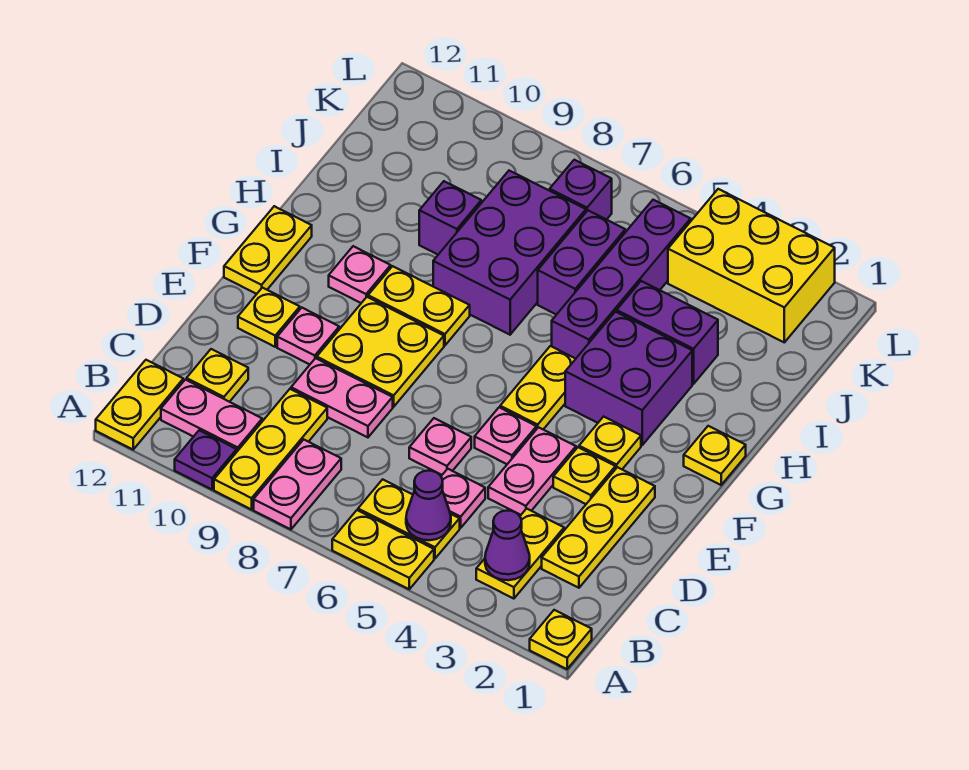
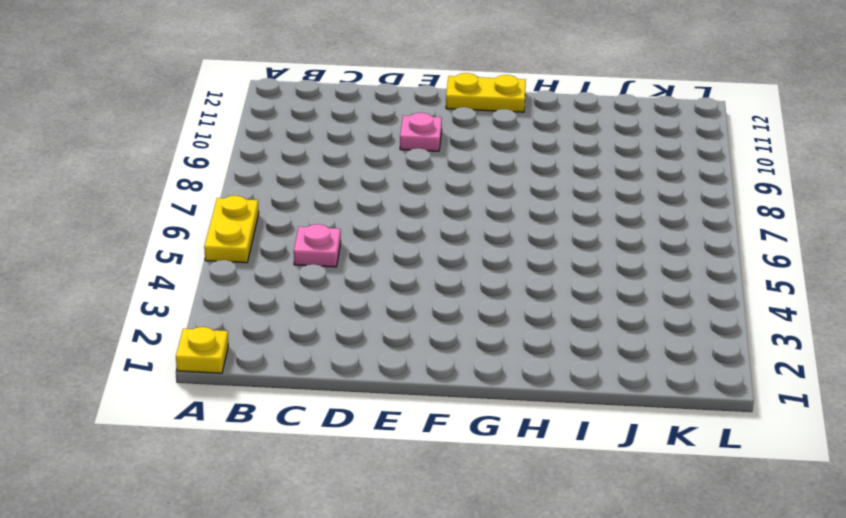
none -> pink 1x2 plate [254,440,341,529]
none -> yellow 1x3 plate [214,389,327,510]
none -> purple 1x1 plate [175,430,237,489]
none -> yellow 1x2 plate [96,360,183,449]

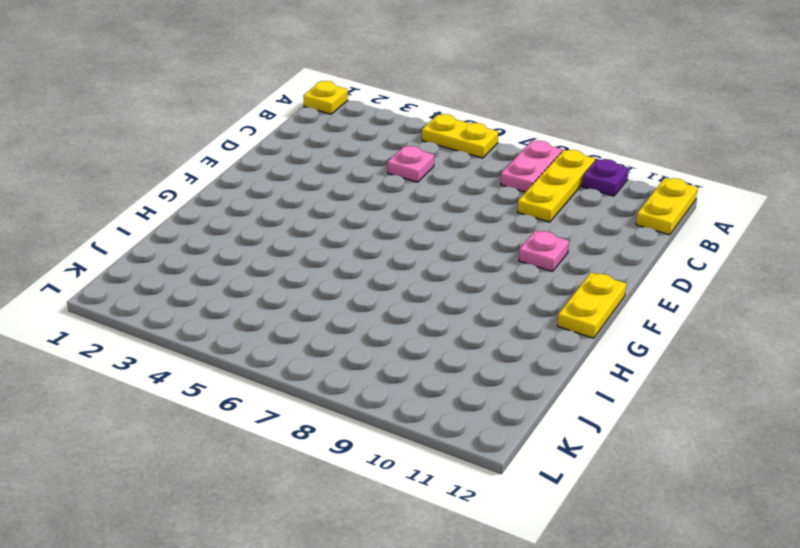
none -> yellow 1x2 plate [476,509,564,599]
none -> yellow 1x2 plate [358,479,460,559]
none -> pink 1x2 plate [161,380,262,451]
none -> yellow 1x3 plate [542,467,655,588]

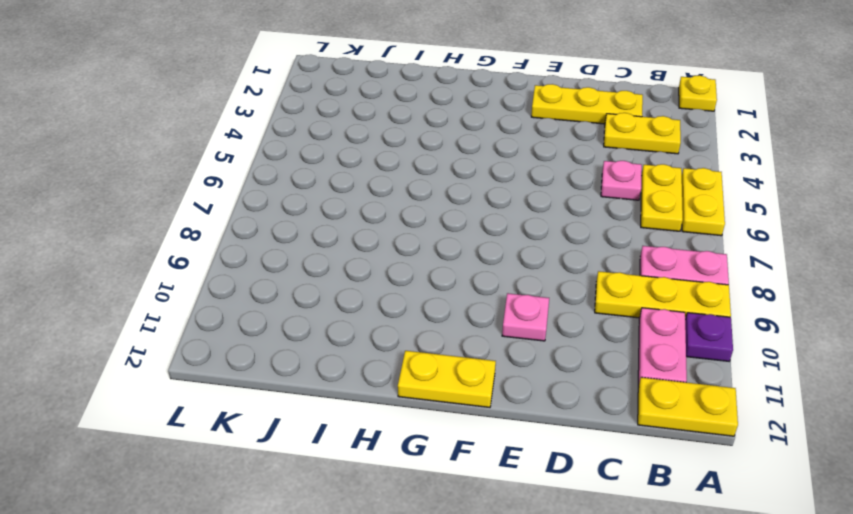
none -> yellow 1x1 plate [187,349,248,402]
none -> pink 1x2 plate [488,427,576,515]
none -> pink 1x1 plate [409,418,471,475]
none -> pink 1x2 plate [291,358,393,437]

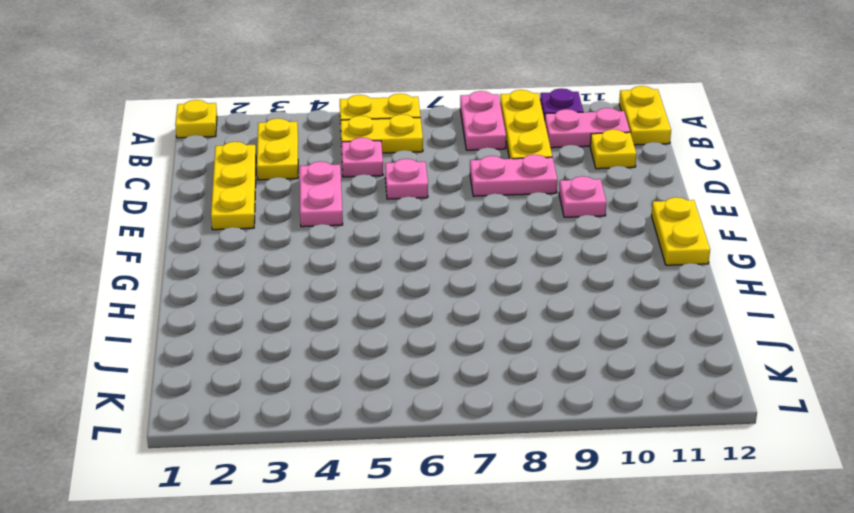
none -> yellow 1x1 plate [553,447,615,504]
none -> pink 1x1 plate [475,407,537,464]
none -> yellow 2x2 plate [317,297,444,407]
none -> yellow 1x1 plate [238,288,300,347]

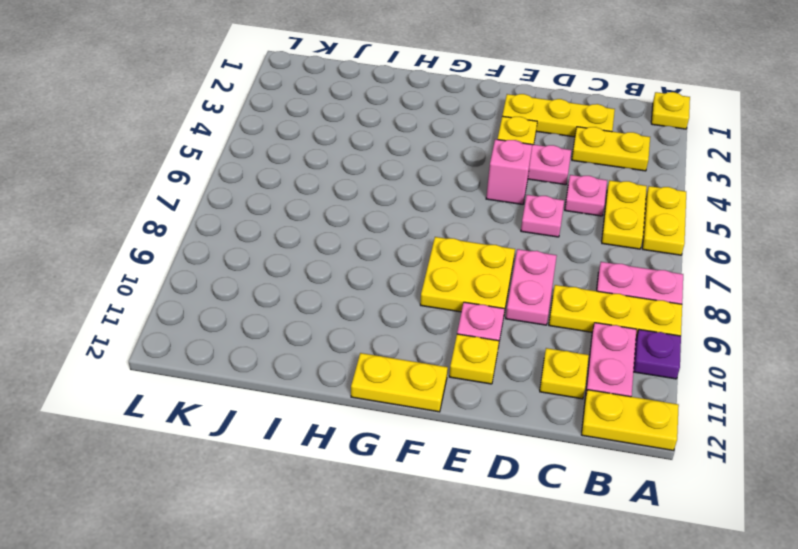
pink 1x1 brick [486,140,532,204] -> pink 1x1 plate [475,407,537,464]
none -> yellow 1x1 plate [579,417,641,469]
none -> yellow 1x2 plate [500,346,575,429]
none -> yellow 1x1 plate [684,426,746,485]
none -> purple 2x2 brick [565,312,692,445]

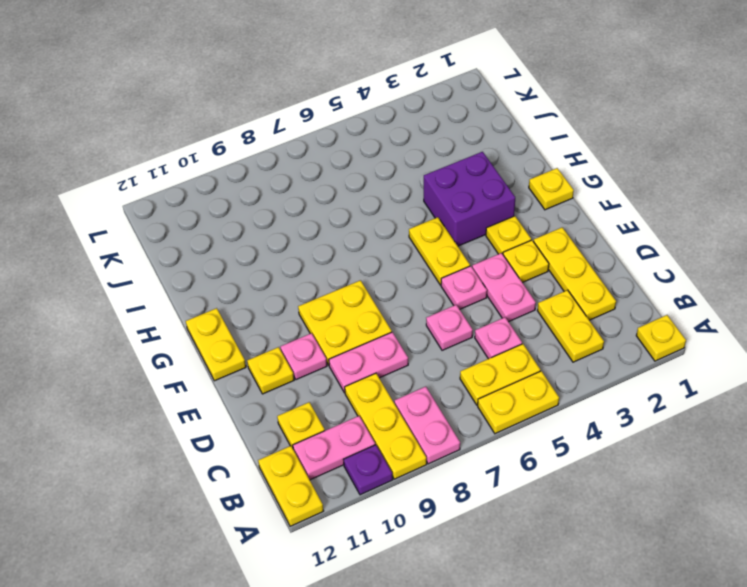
none -> yellow 1x2 plate [368,266,470,345]
none -> pink 1x1 plate [329,246,391,303]
none -> purple 1x4 brick [552,200,691,359]
none -> purple 2x3 brick [433,171,586,335]

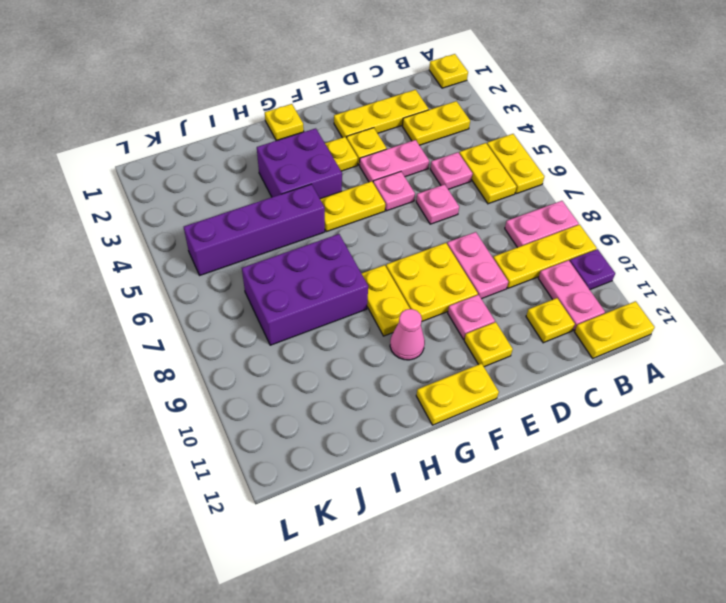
pink 1x1 cone [390,309,425,360] -> pink 1x1 plate [329,246,391,303]
none -> purple 1x2 brick [617,281,718,384]
none -> purple 1x2 brick [538,211,625,315]
none -> purple 1x1 brick [419,181,481,255]
none -> yellow 2x3 brick [668,189,835,342]

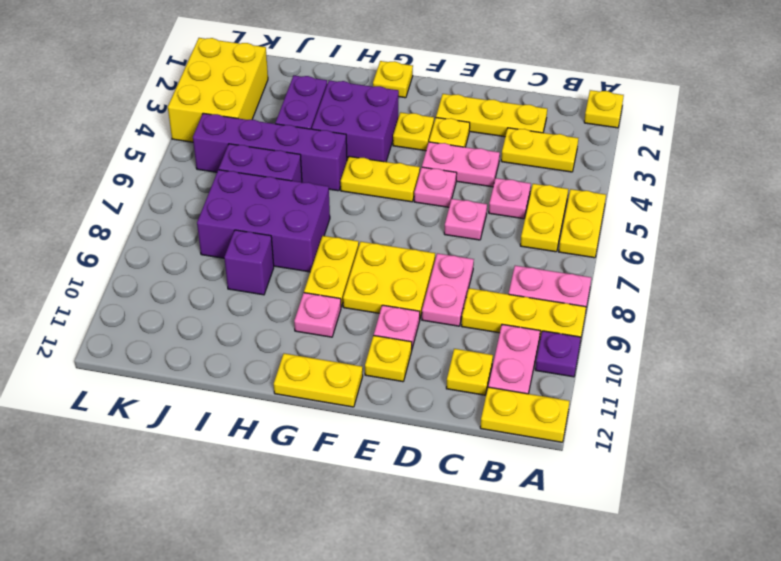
none -> purple 1x1 brick [550,160,612,220]
none -> purple 1x1 cone [485,511,530,580]
none -> purple 1x1 cone [406,471,451,540]

